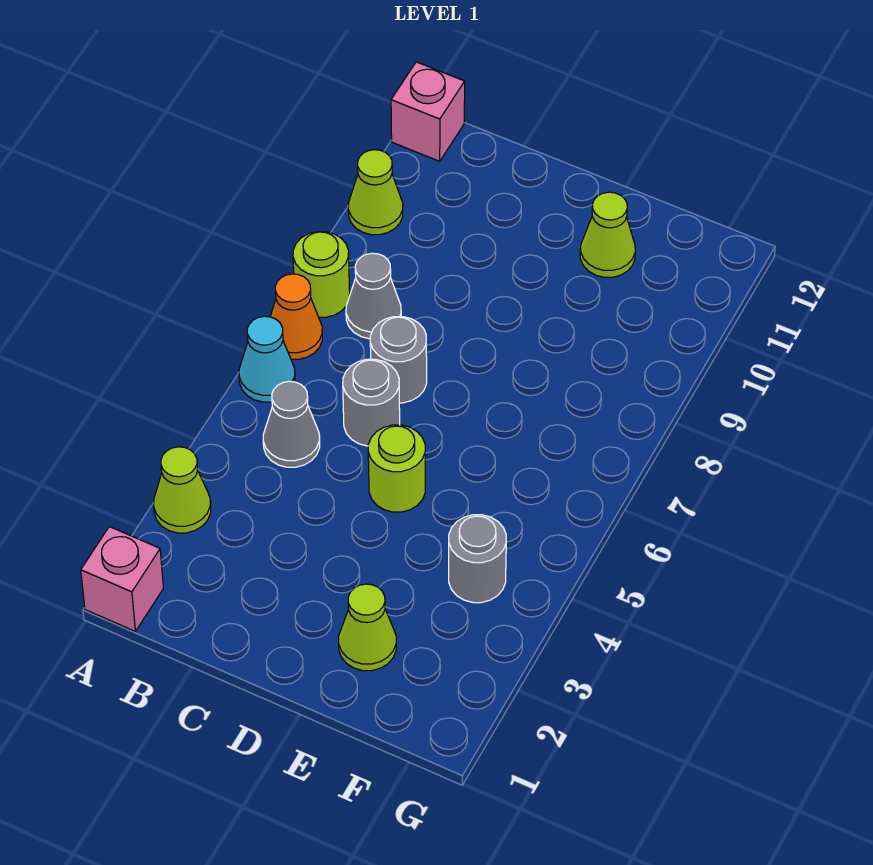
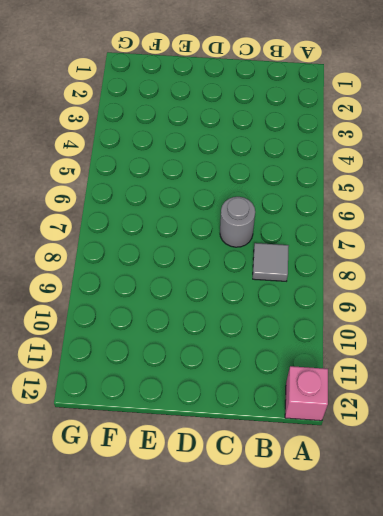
grey 1x1 tile [253,243,289,281] -> grey 1x1 cone [346,253,401,339]
none -> pink 1x1 brick [81,527,163,631]
none -> lime 1x1 cone [154,447,211,533]
none -> cyan 1x1 cone [239,316,295,402]

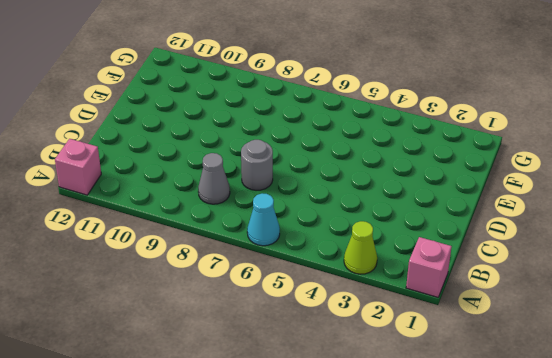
none -> orange 1x1 cone [270,274,322,359]
none -> lime 1x1 round brick [293,232,350,317]
none -> lime 1x1 cone [348,150,403,235]

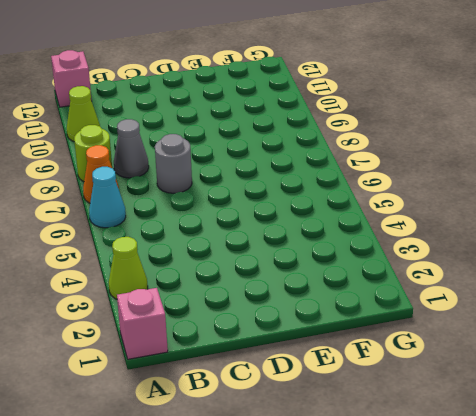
none -> grey 1x1 cone [263,381,320,467]
none -> grey 1x1 round brick [343,359,400,446]
none -> lime 1x1 round brick [368,425,425,512]

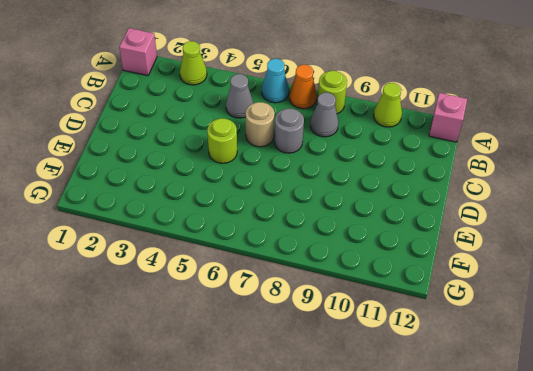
tan 1x1 round brick [246,102,274,147] -> grey 1x1 round brick [343,359,400,446]
none -> lime 1x1 cone [339,584,396,671]
none -> lime 1x1 cone [580,192,635,277]
none -> grey 1x1 round brick [449,515,506,603]

